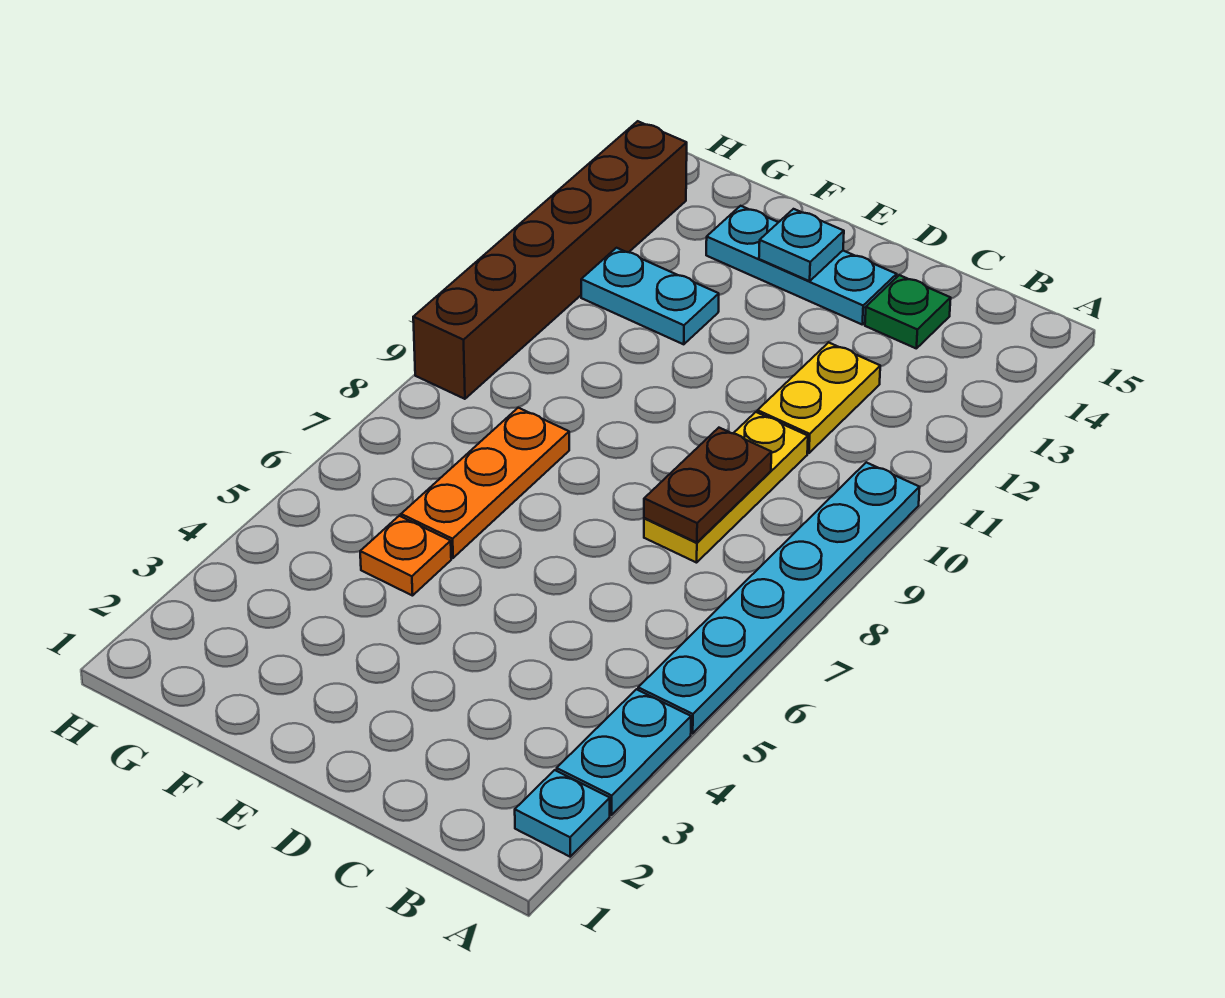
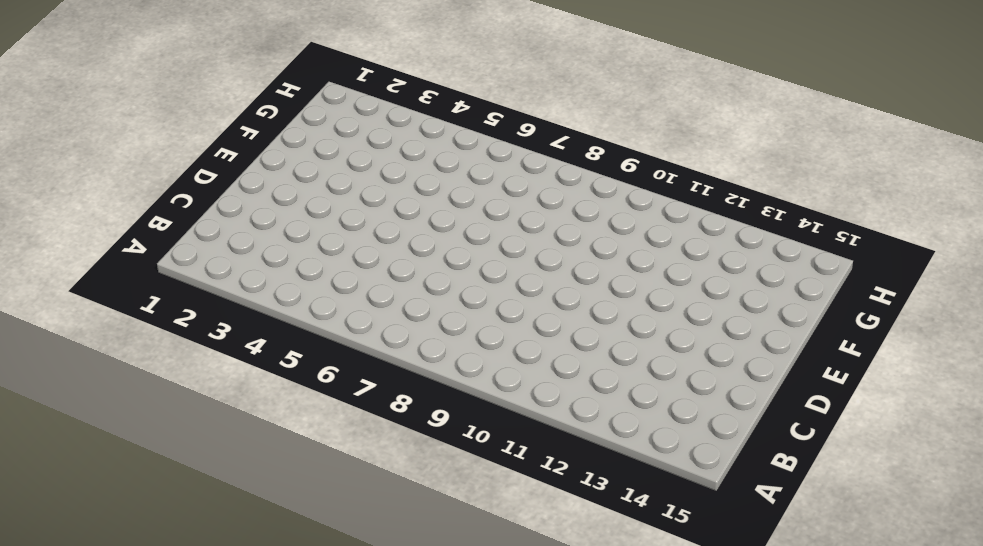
none -> cyan 1x1 plate [515,770,610,857]
none -> cyan 1x2 plate [557,689,691,815]
none -> cyan 1x6 plate [638,462,920,733]

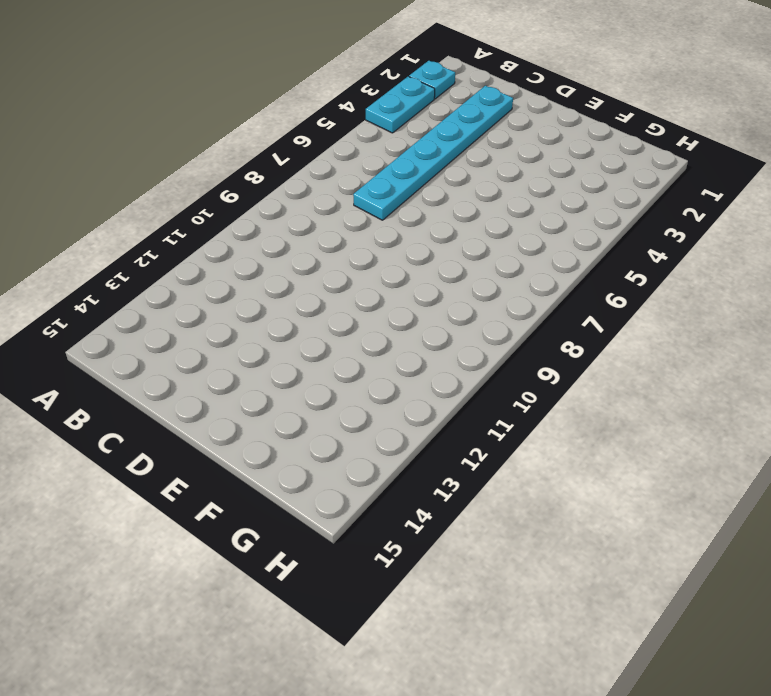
cyan 1x6 plate [353,86,513,220] -> cyan 1x6 plate moved to [638,462,920,733]
none -> yellow 1x3 plate [644,412,808,563]
none -> yellow 1x2 plate [757,342,880,453]
none -> green 1x1 plate [865,275,951,348]

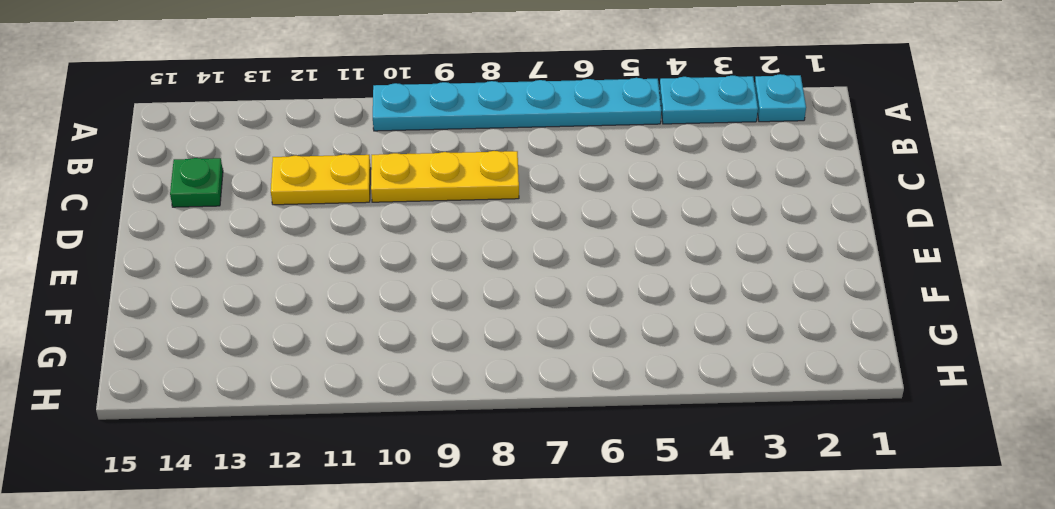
none -> cyan 1x3 plate [706,206,897,324]
none -> orange 1x1 plate [360,516,451,596]
none -> orange 1x3 plate [401,408,569,558]

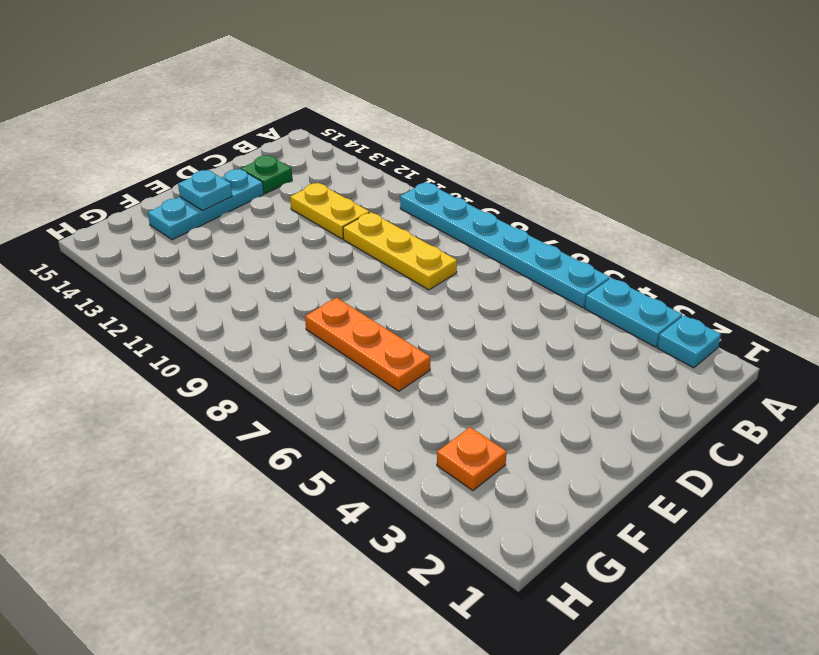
orange 1x1 plate [437,427,507,491] -> orange 1x1 plate moved to [360,516,451,596]
none -> cyan 1x2 plate [581,248,719,344]
none -> brown 1x6 brick [413,121,687,399]
none -> brown 1x2 plate [644,428,771,543]

